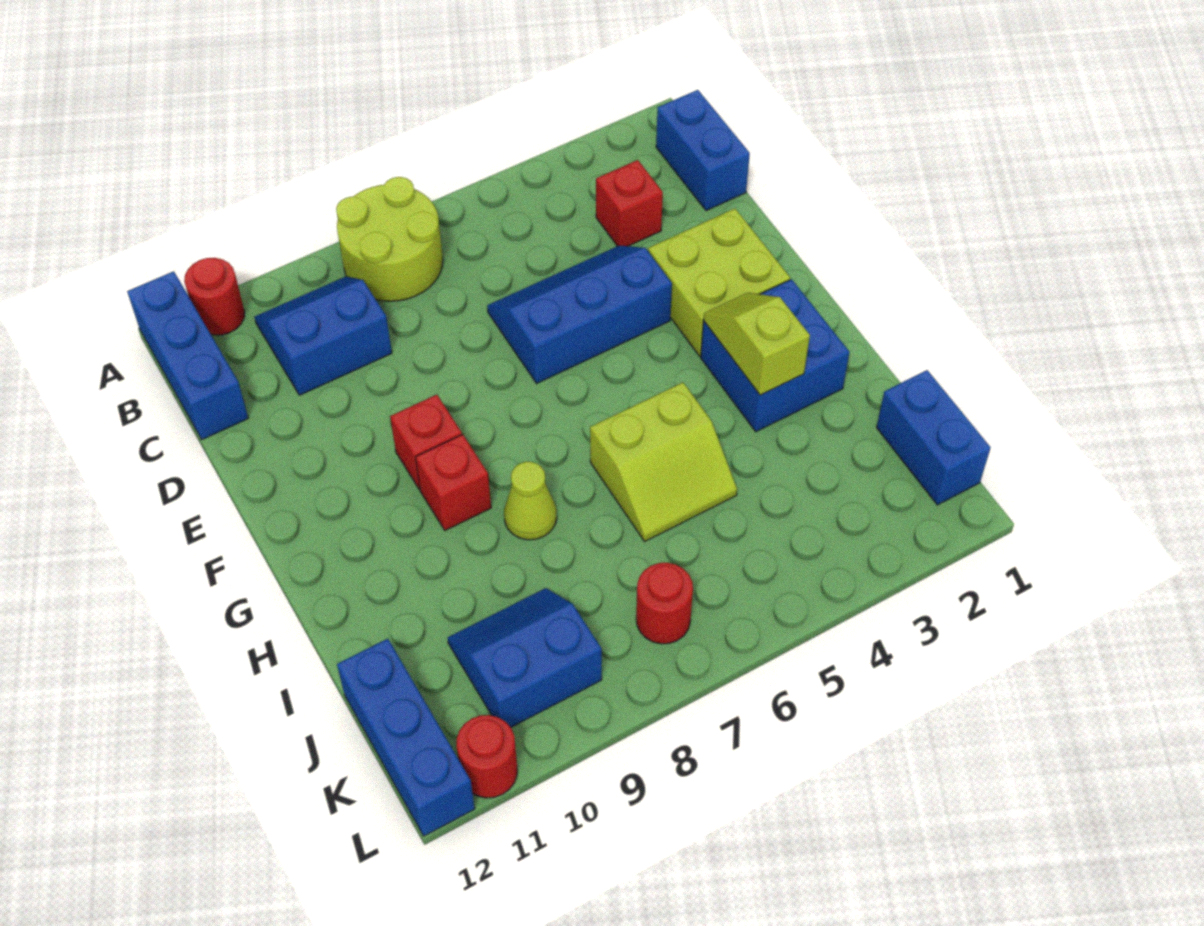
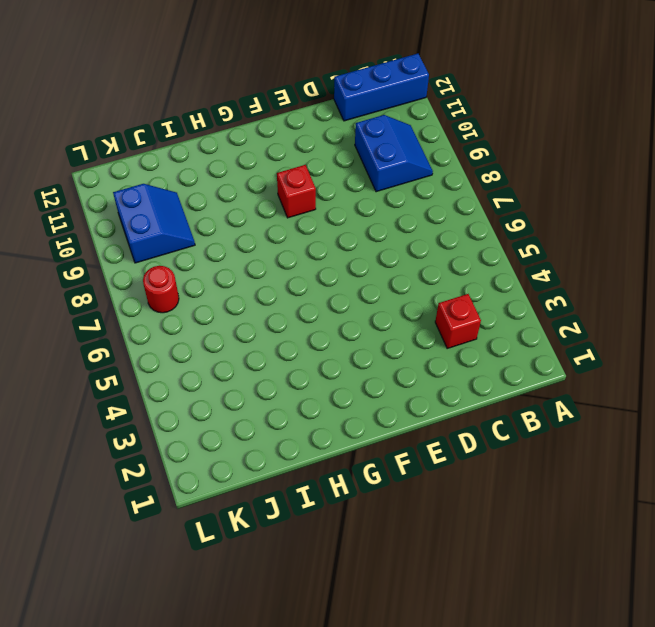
none -> lime 2x2 round brick [336,177,443,301]
none -> red 1x1 round brick [184,258,245,335]
none -> blue 1x2 brick [656,90,750,211]

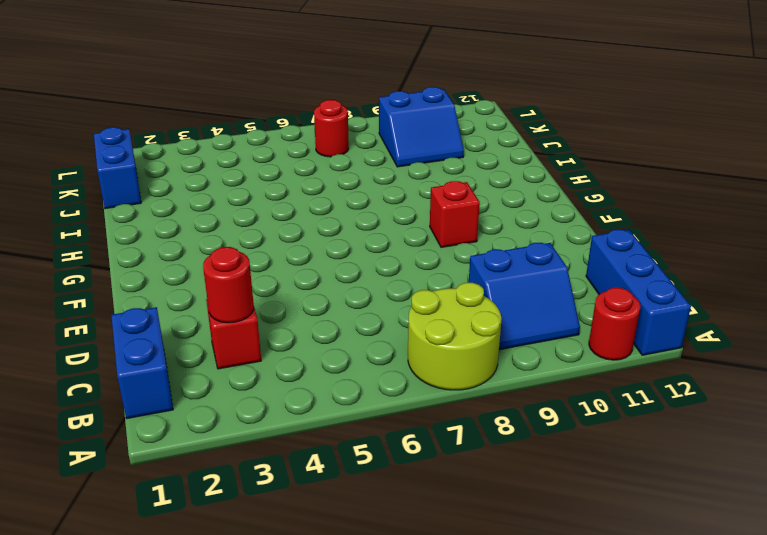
red 1x1 round brick [203,247,254,323] -> red 1x1 round brick moved to [456,715,517,798]
none -> blue 2x3 slope [487,245,672,383]
none -> lime 2x2 brick [648,208,790,356]
none -> blue 2x2 brick [701,279,850,432]

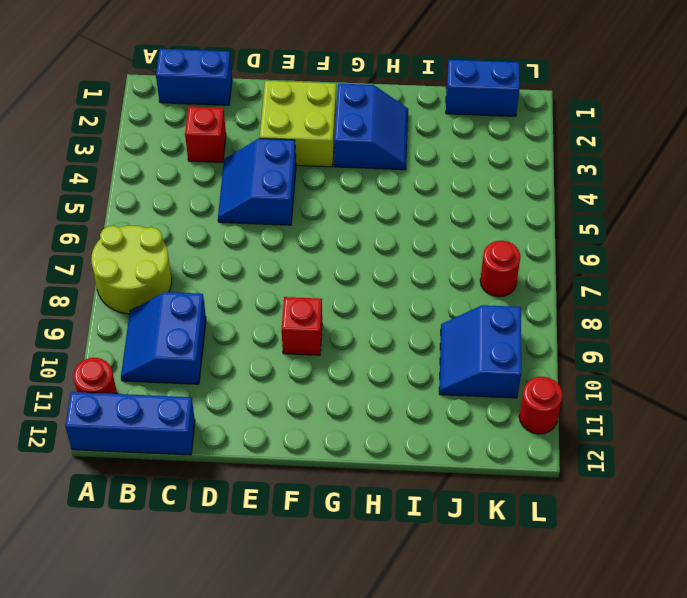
blue 2x2 slope [218,139,296,225] -> blue 2x3 slope [487,245,672,383]
blue 2x2 slope [334,84,408,170] -> blue 2x2 brick [701,279,850,432]
none -> red 1x1 brick [416,434,491,530]
none -> lime 2x2 slope [590,382,737,541]
none -> lime 1x1 cone [504,462,557,540]

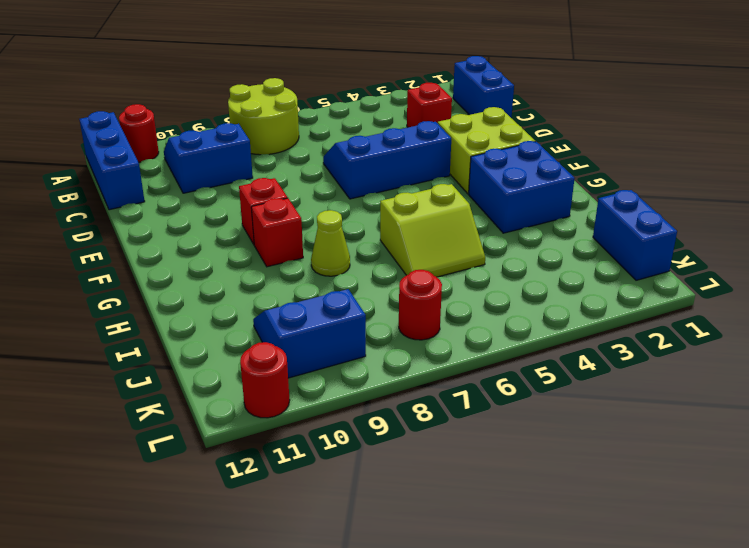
none -> blue 1x3 brick [337,639,475,836]
none -> lime 1x2 slope [704,293,810,395]

